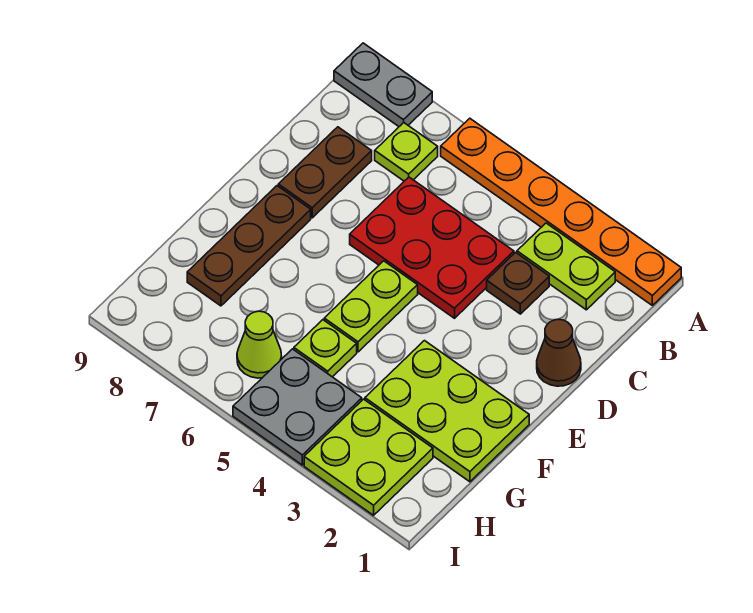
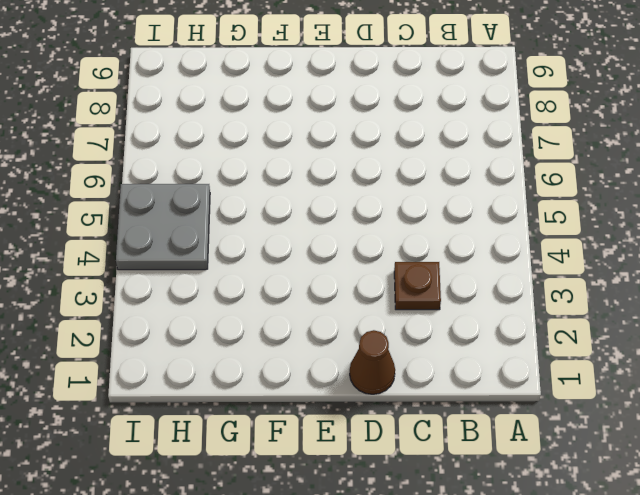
none -> orange 1x6 plate [441,118,681,305]
none -> grey 1x2 plate [334,43,432,127]
none -> lime 1x2 plate [517,223,615,310]

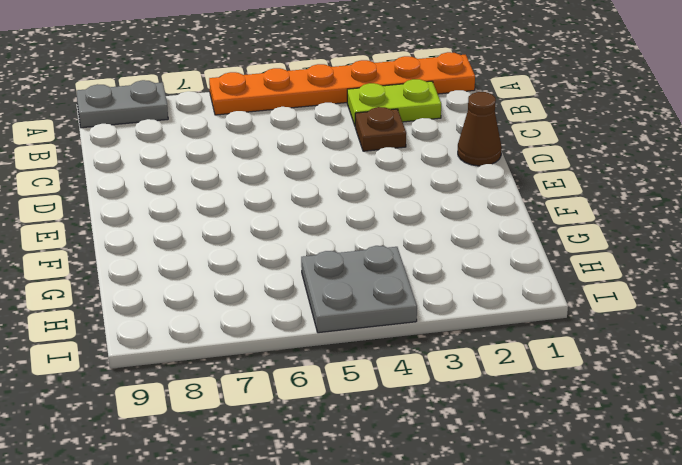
none -> lime 1x1 plate [375,123,438,181]
none -> red 2x3 plate [350,177,514,318]
none -> brown 1x2 plate [278,127,372,218]

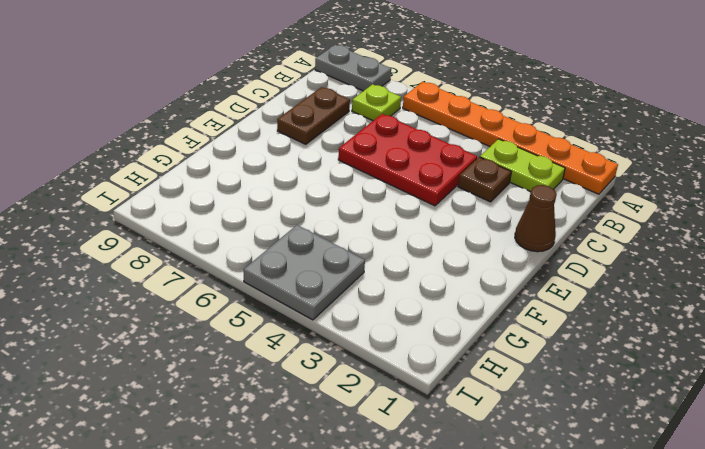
none -> lime 1x2 plate [324,261,418,352]
none -> brown 1x3 plate [187,186,311,306]
none -> lime 2x3 plate [365,341,529,482]

